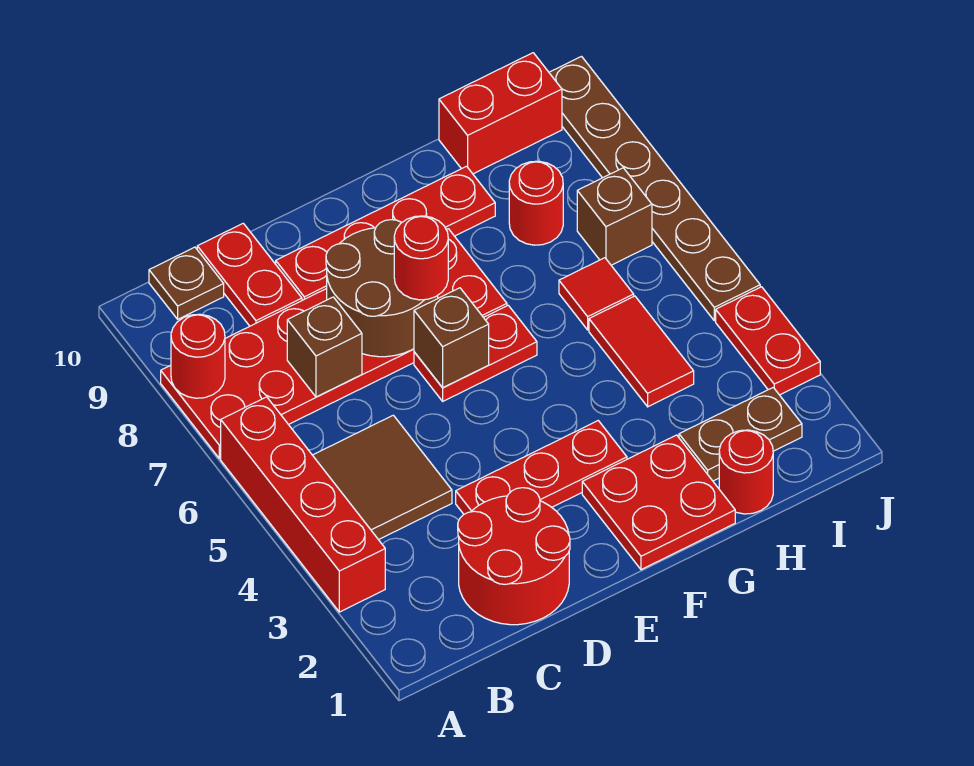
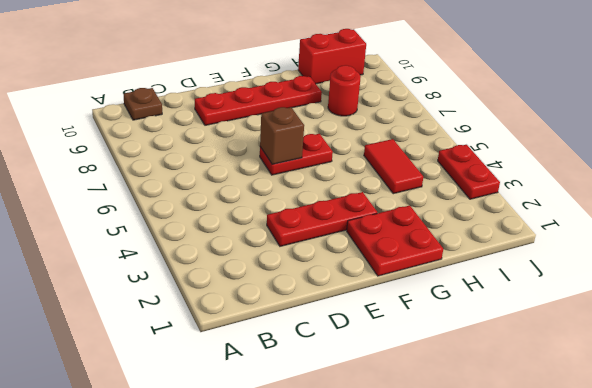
none -> red 1x4 brick [221,397,385,612]
none -> red 2x6 plate [161,229,507,458]
none -> brown 2x2 tile [313,415,452,540]

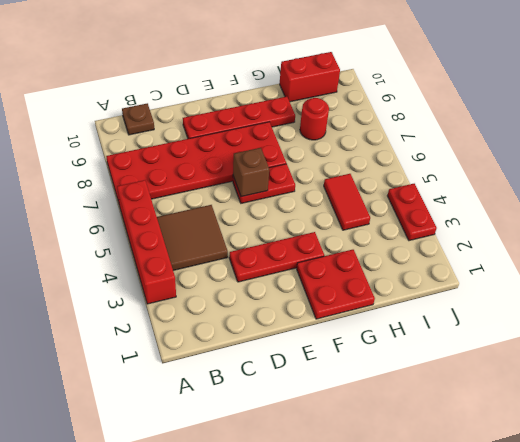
none -> red 2x2 round brick [458,488,570,625]
none -> red 1x2 plate [197,223,302,326]
none -> red 1x1 round brick [719,430,773,514]

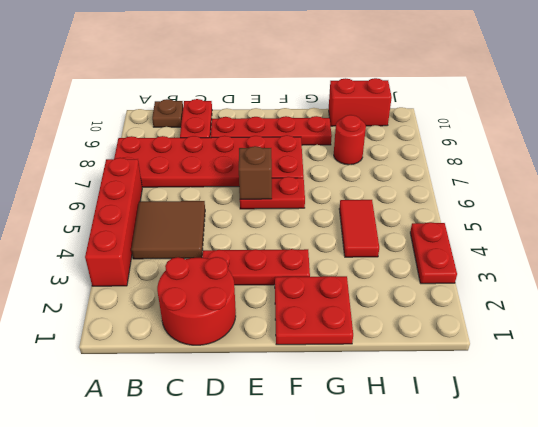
none -> red 1x1 round brick [719,430,773,514]
none -> brown 1x2 plate [679,388,802,481]
none -> red 1x1 tile [559,258,634,330]

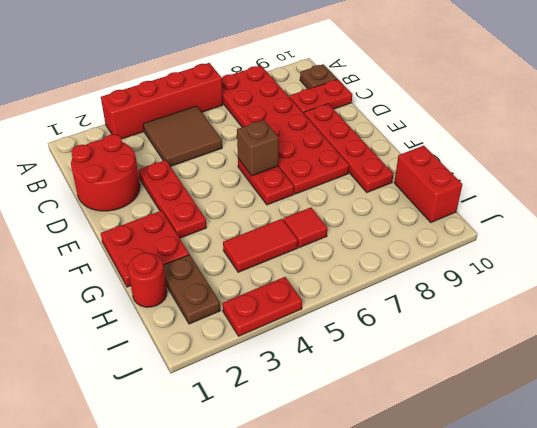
none -> red 1x1 round brick [509,161,563,245]
none -> brown 1x1 brick [577,168,652,265]
none -> brown 1x6 plate [549,57,760,321]

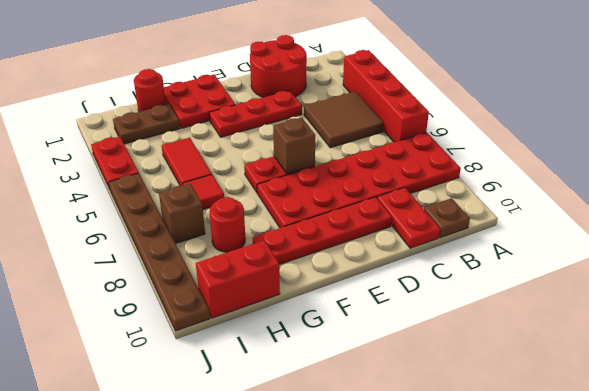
none -> red 1x1 round brick [171,314,225,398]
none -> brown 1x1 brick [287,297,362,397]
none -> brown 2x2 round brick [326,220,438,357]

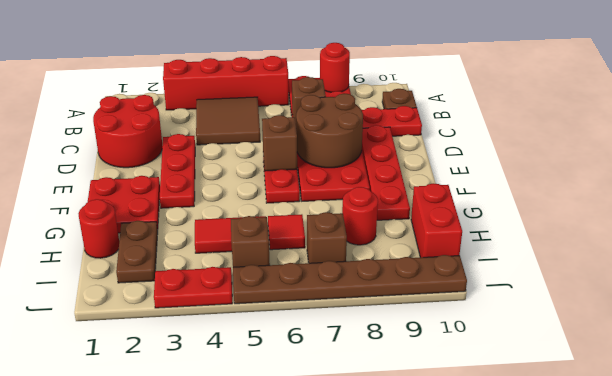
brown 1x1 brick [231,216,270,267] -> none
none -> red 1x1 round brick [394,216,448,300]

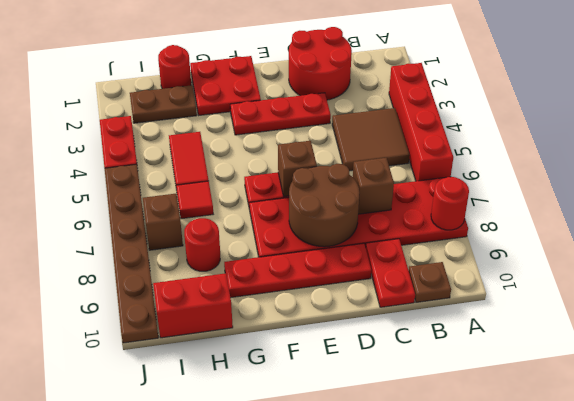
none -> red 1x1 round brick [394,216,448,300]

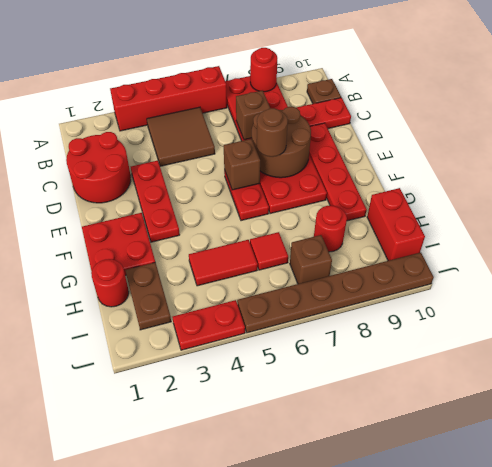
brown 1x1 round brick [257,108,288,157] -> red 1x1 round brick [394,216,448,300]

